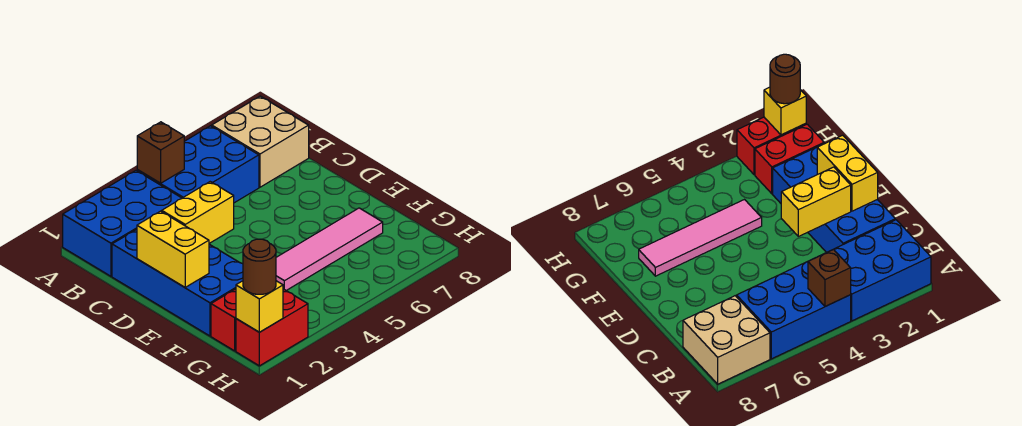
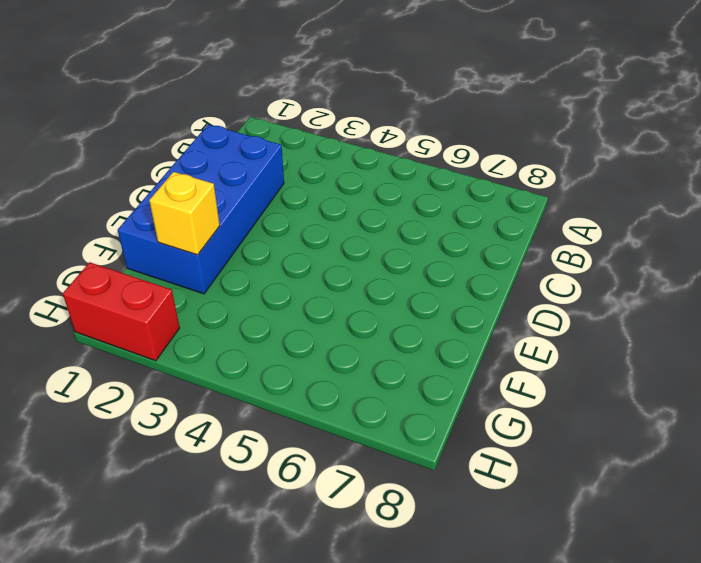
yellow 1x1 brick [149,172,220,255] -> yellow 1x1 brick moved to [236,281,283,332]
none -> blue 2x3 brick [63,171,182,276]
none -> blue 2x3 brick [137,126,259,203]
none -> tan 2x2 brick [212,96,309,187]

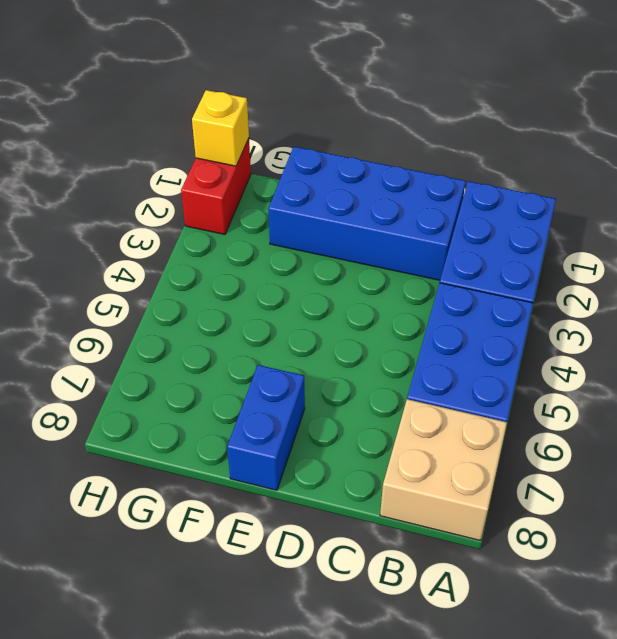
blue 1x2 brick [227,365,305,490] -> none
none -> pink 1x4 tile [276,208,383,291]
none -> red 1x2 brick [211,289,236,351]
none -> brown 1x1 brick [137,122,184,183]

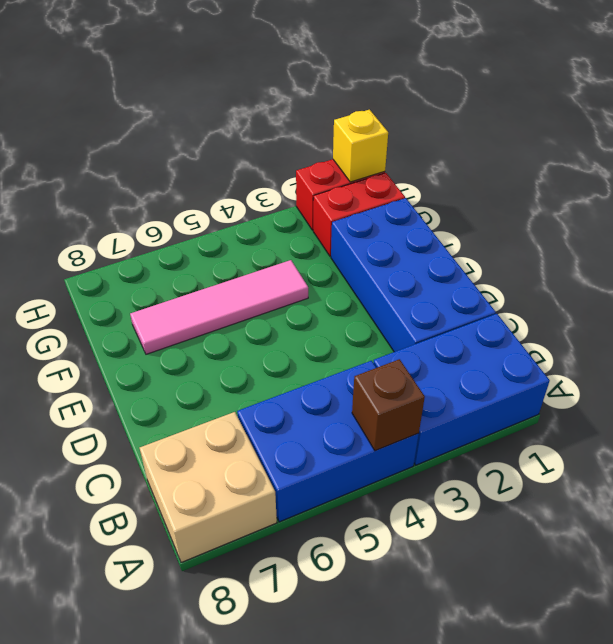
none -> yellow 1x2 brick [137,211,209,287]
none -> yellow 1x2 brick [162,182,234,243]
none -> brown 1x1 round brick [243,239,276,294]

